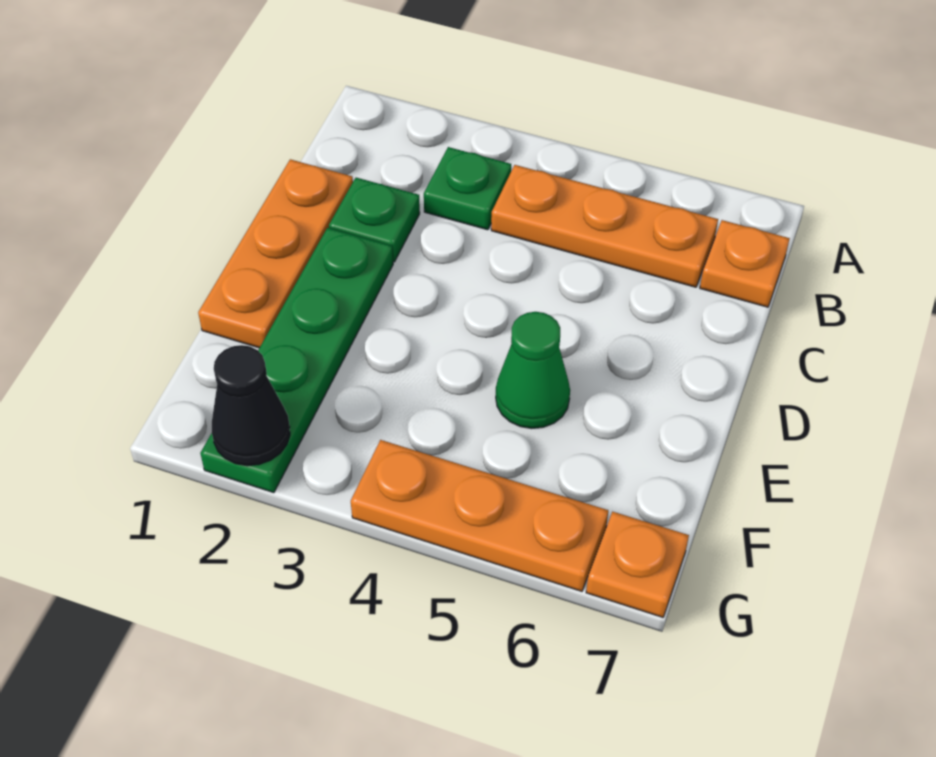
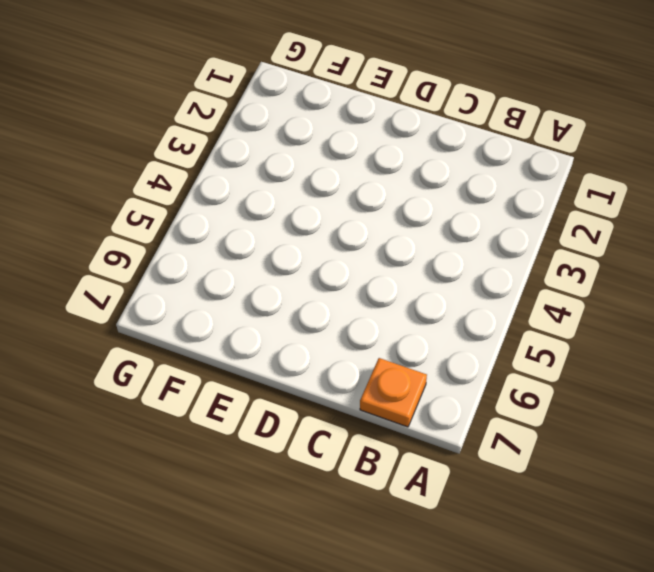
none -> green 1x1 plate [424,147,511,230]
none -> orange 1x3 plate [491,165,718,287]

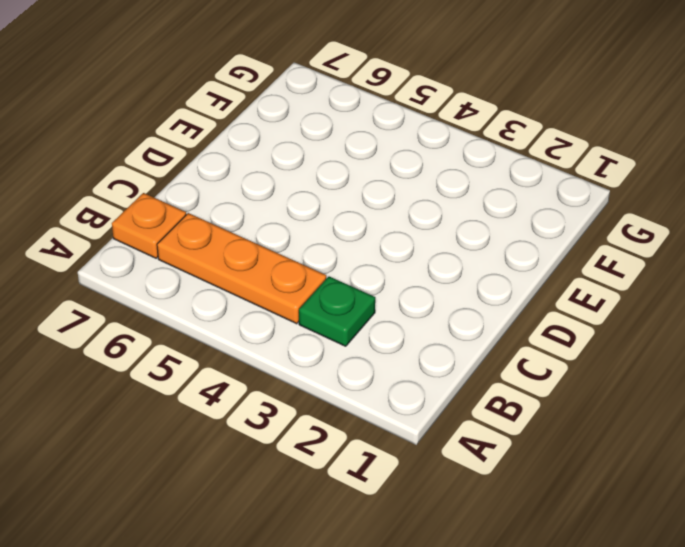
none -> orange 1x3 plate [198,159,353,348]
none -> green 1x1 plate [329,178,420,262]

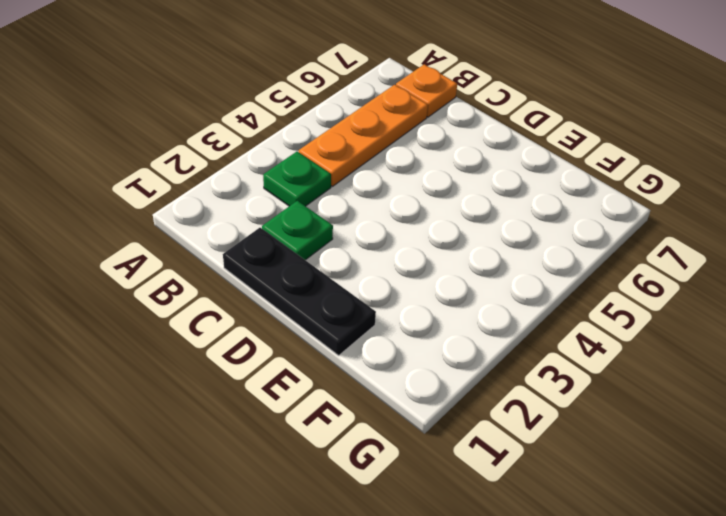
black 1x3 plate [223,228,376,355] -> orange 1x3 plate [198,159,353,348]
none -> green 1x4 plate [200,228,393,493]
none -> green 1x1 cone [496,312,570,428]

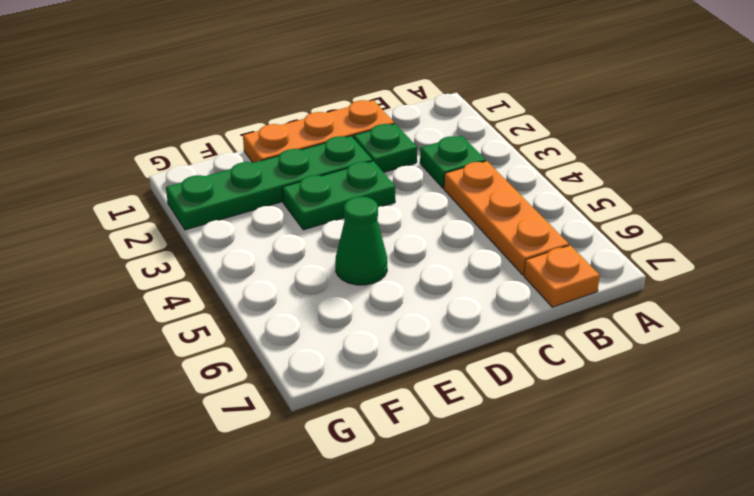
green 1x2 plate [282,161,396,230] -> none
none -> orange 1x3 plate [351,440,608,591]
none -> orange 1x1 plate [586,512,689,617]

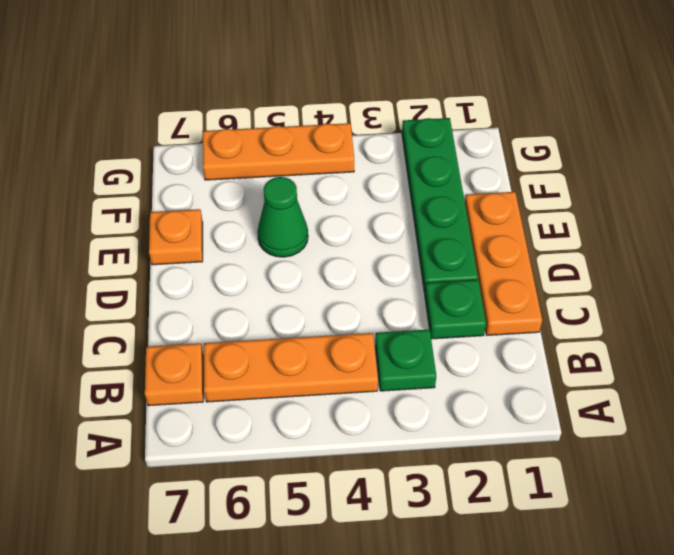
orange 1x1 plate [149,209,203,265] -> orange 1x1 plate moved to [586,512,689,617]
none -> black 1x1 cone [212,345,290,466]

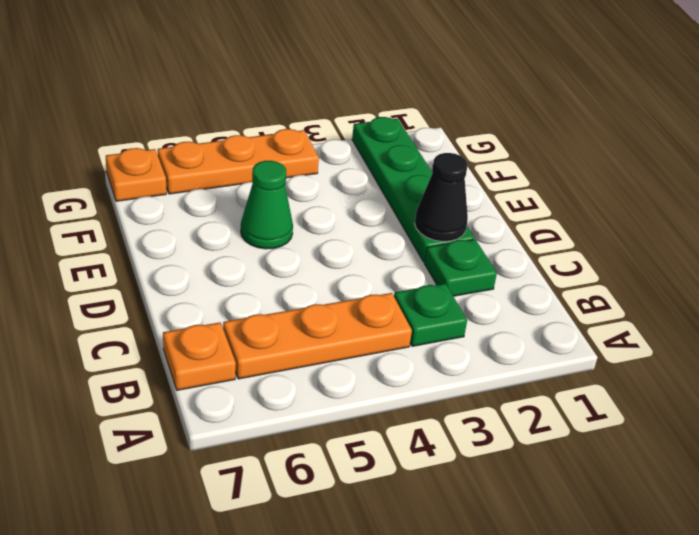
black 1x1 cone [415,153,468,241] -> black 1x1 cone moved to [212,345,290,466]
none -> orange 1x3 plate [198,159,353,348]

